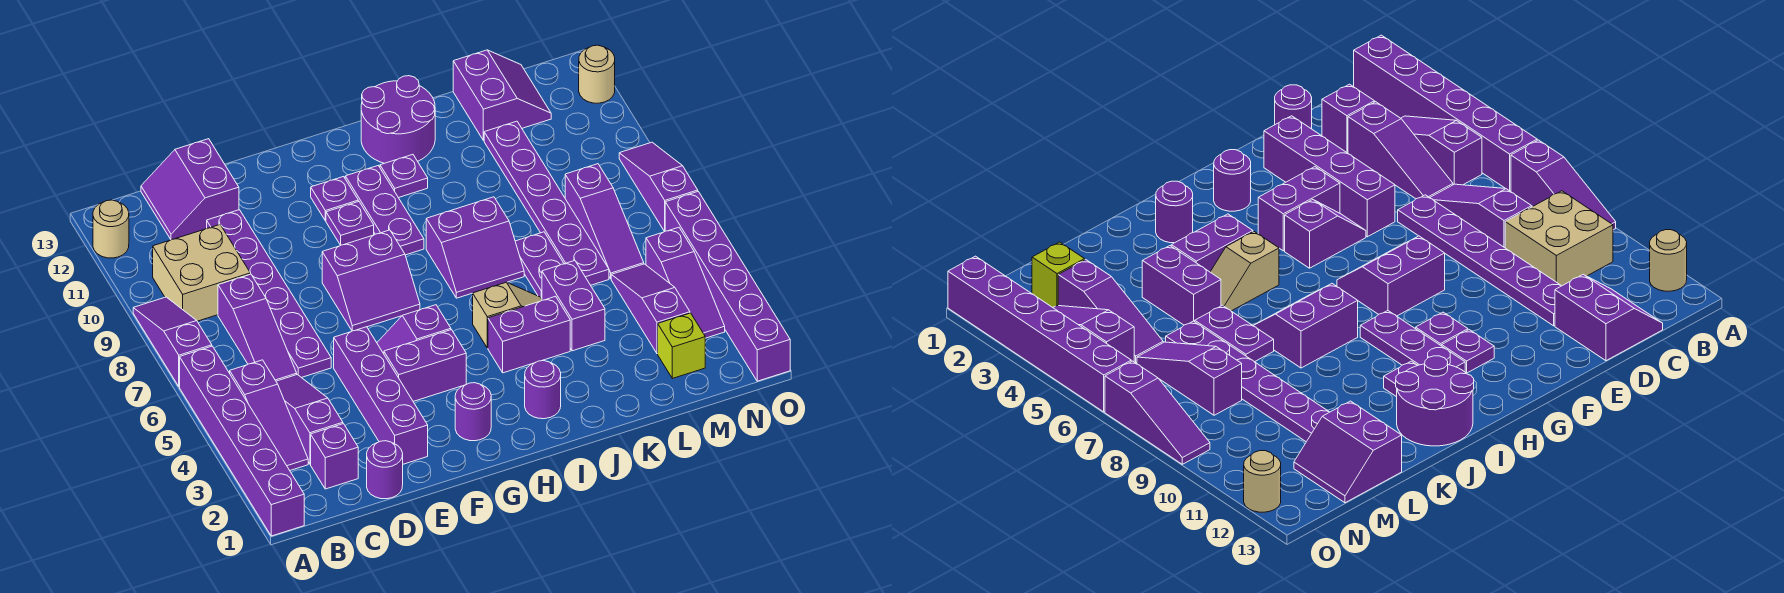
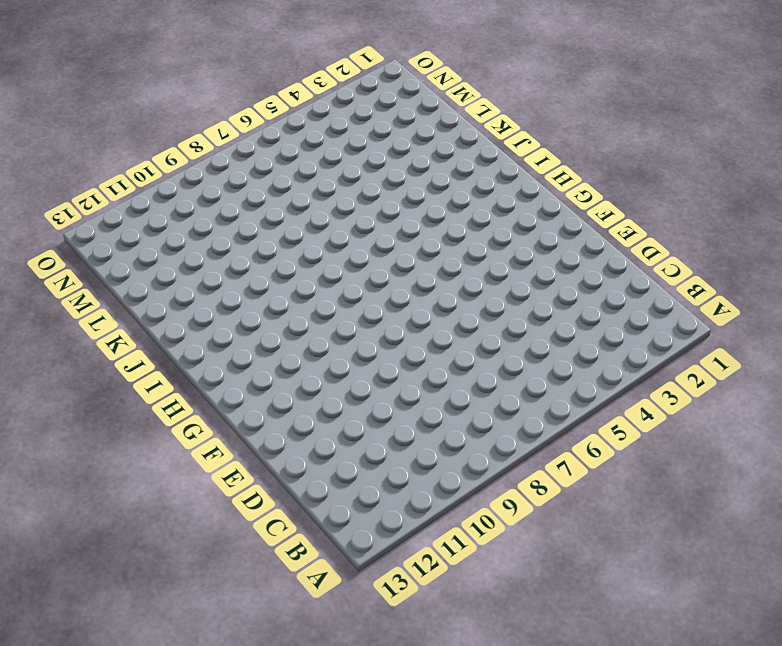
none -> purple 1x6 brick [180,346,304,536]
none -> purple 1x3 slope [133,297,212,387]
none -> tan 1x1 round brick [93,200,129,258]
none -> purple 1x3 slope [230,360,308,470]

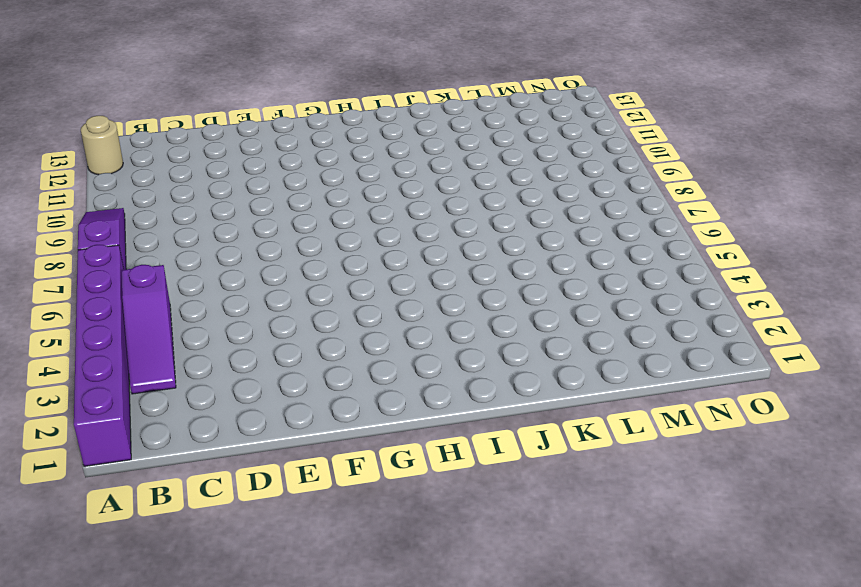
none -> tan 2x2 brick [153,225,250,321]
none -> purple 1x1 brick [311,424,358,489]
none -> purple 1x3 slope [276,375,343,464]
none -> purple 1x3 slope [218,274,297,381]

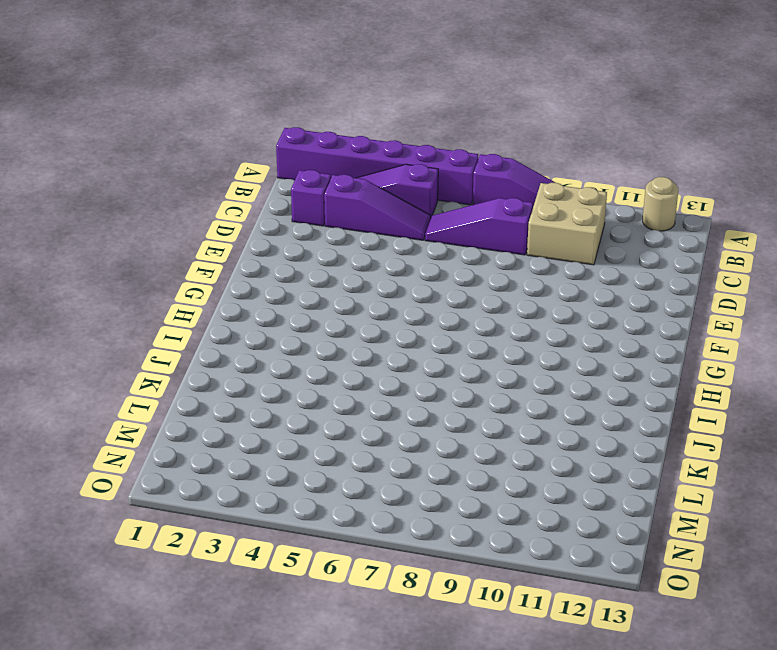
none -> purple 2x2 slope [141,139,239,240]
none -> purple 1x1 round brick [367,441,403,499]
none -> purple 1x6 plate [207,210,331,378]
none -> purple 1x4 brick [334,327,428,464]

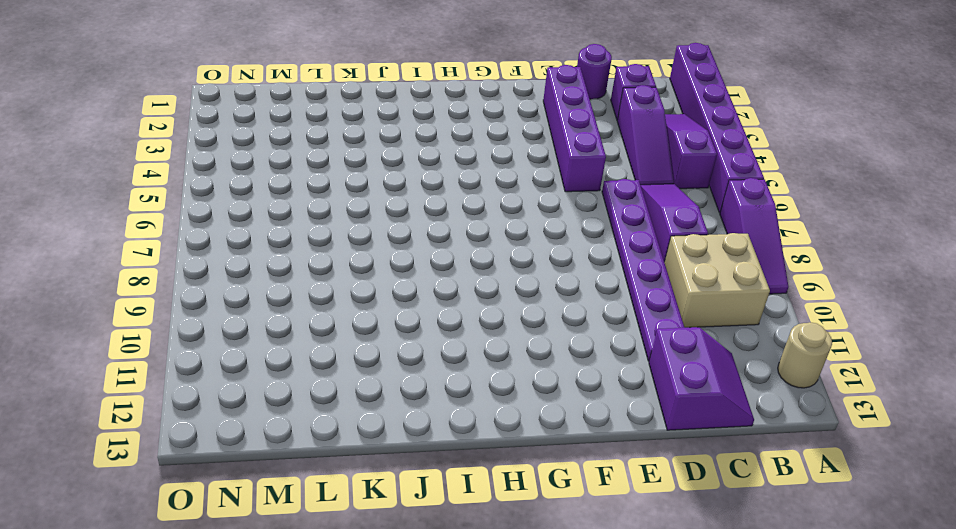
none -> purple 1x2 brick [384,330,466,401]
none -> purple 1x2 slope [377,305,451,354]
none -> purple 2x2 slope [322,230,420,331]
none -> purple 1x1 round brick [455,383,491,441]

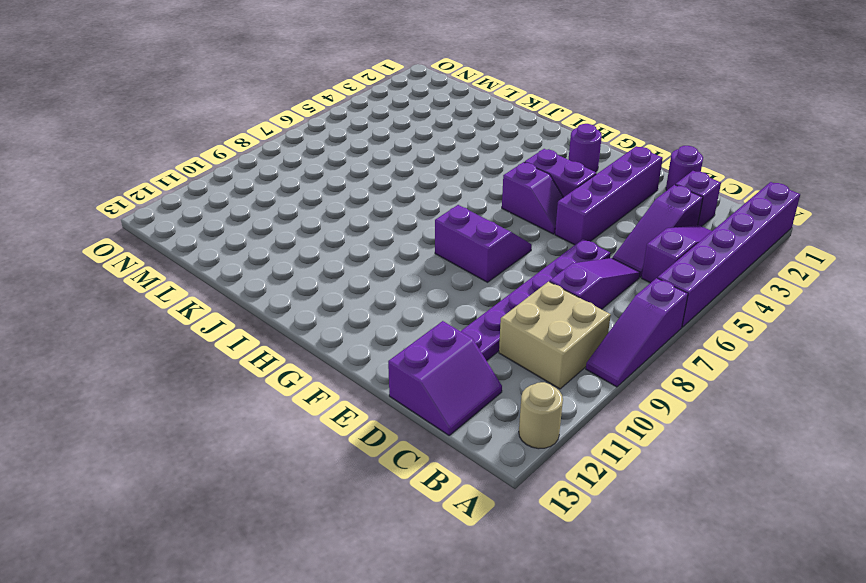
none -> purple 1x1 plate [326,201,374,245]
none -> purple 1x1 plate [311,177,358,221]
none -> purple 1x3 plate [345,166,424,255]
none -> purple 1x1 round brick [525,361,561,419]

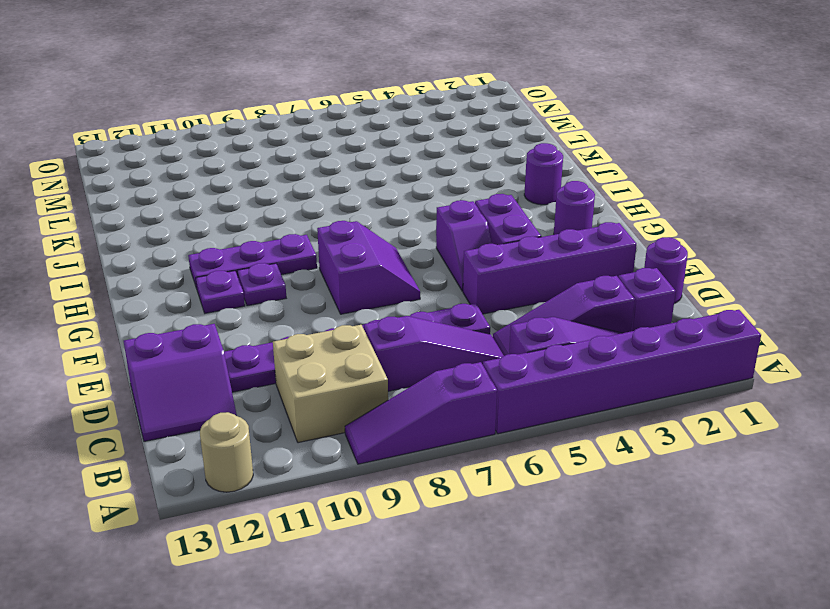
none -> purple 1x2 brick [488,296,570,373]
none -> tan 1x2 slope [473,282,542,348]
none -> purple 2x2 slope [426,197,524,298]
none -> purple 1x1 plate [380,155,428,198]

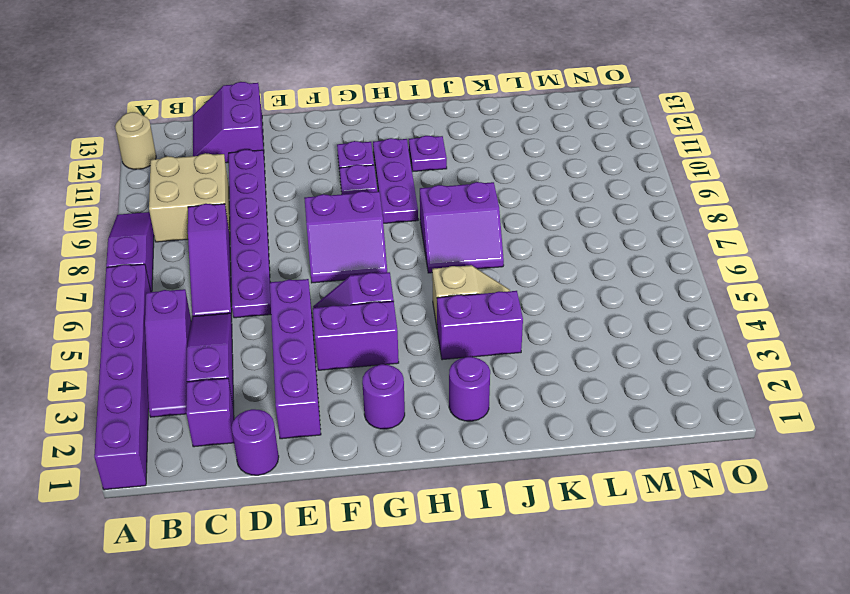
none -> purple 2x2 round brick [361,76,435,163]
none -> purple 1x2 brick [542,261,605,351]
none -> purple 1x2 plate [515,232,564,299]
none -> purple 1x6 plate [484,121,609,285]

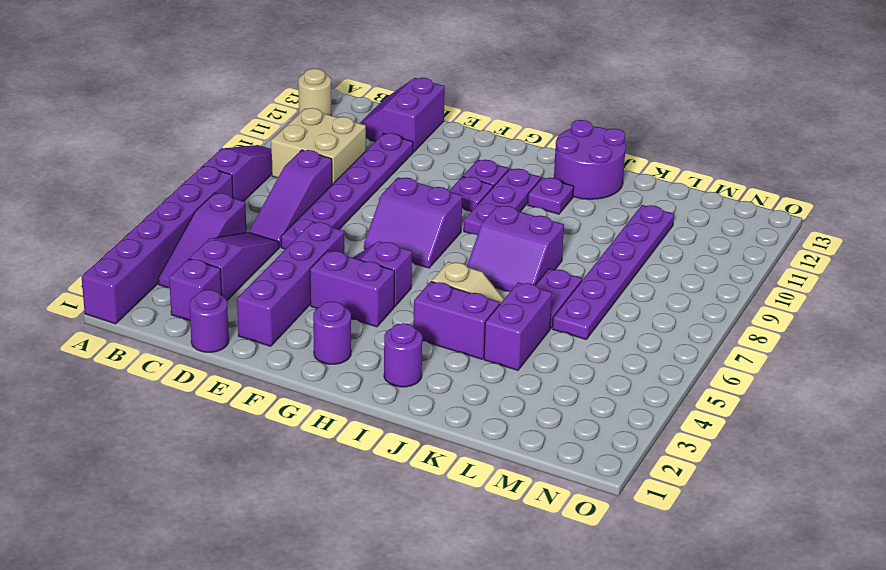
none -> purple 2x2 slope [453,50,551,141]
none -> lime 1x1 brick [658,313,705,378]
none -> purple 1x3 slope [611,264,690,354]
none -> purple 1x3 slope [565,164,644,279]

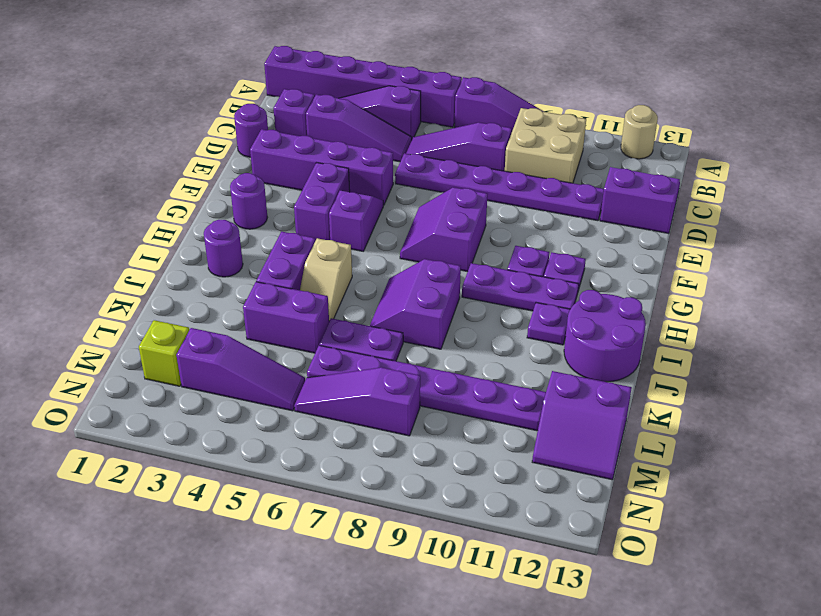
none -> purple 1x3 slope [646,227,725,338]
none -> purple 1x6 brick [665,192,790,381]
none -> purple 1x3 slope [619,142,698,232]
none -> tan 1x1 round brick [579,45,615,103]

